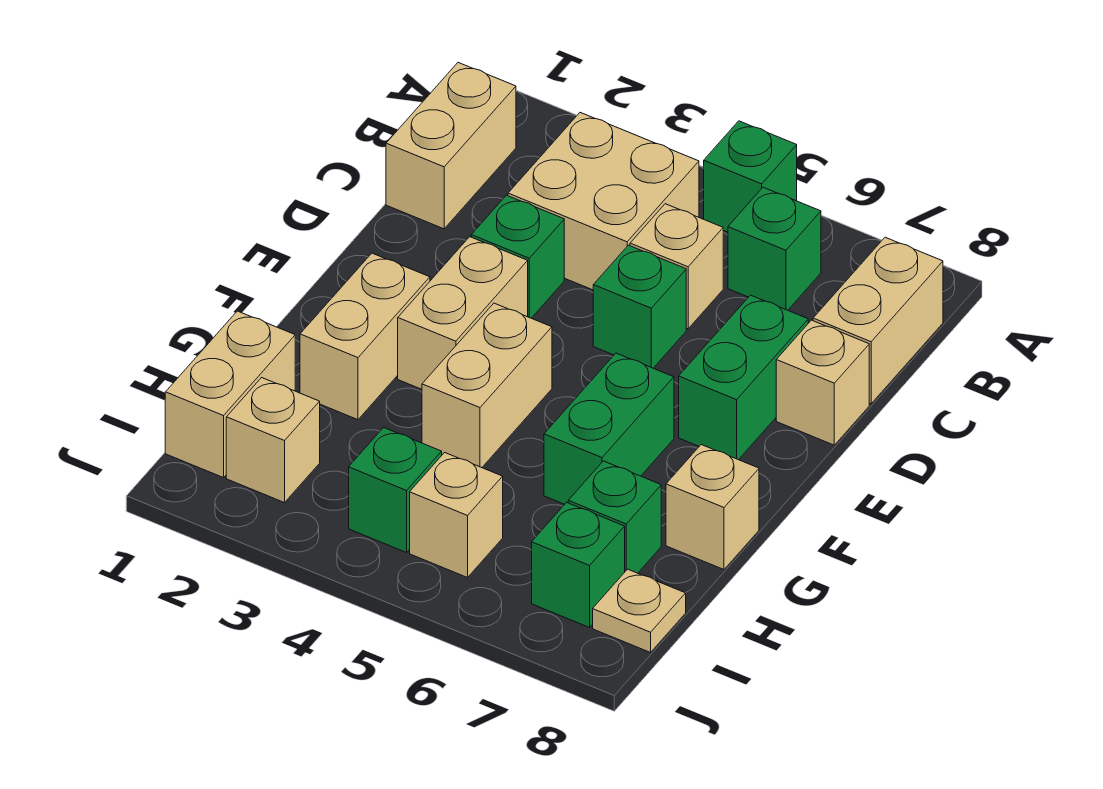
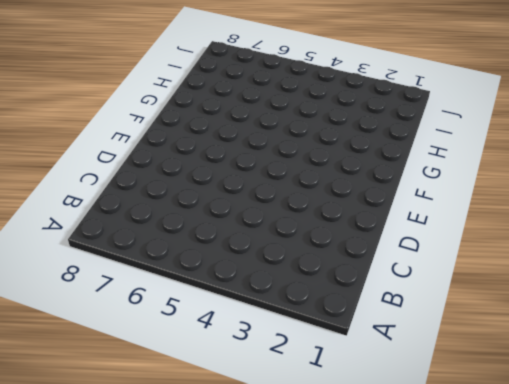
none -> green 1x1 brick [704,121,797,232]
none -> tan 1x2 brick [386,63,516,229]
none -> tan 2x2 brick [508,113,699,290]

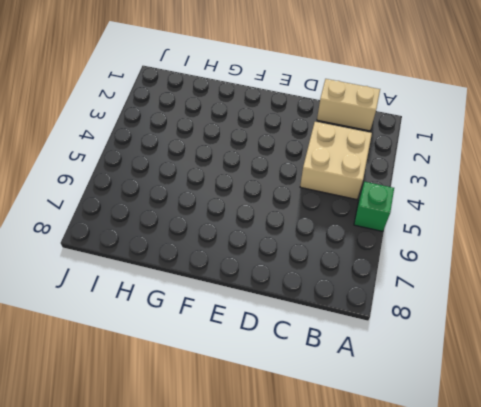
none -> green 1x1 brick [728,187,821,310]
none -> tan 1x2 brick [813,237,943,404]
none -> tan 1x1 brick [630,204,723,329]

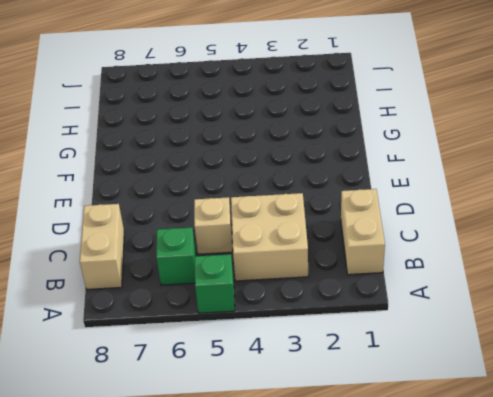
none -> green 1x1 brick [471,195,564,318]
none -> green 1x1 brick [593,245,686,368]
none -> green 1x2 brick [679,295,808,460]

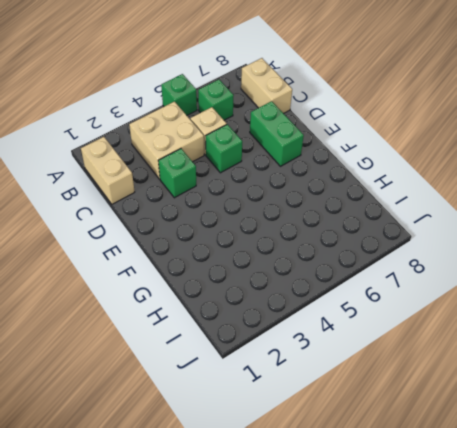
none -> tan 1x1 brick [776,320,869,445]
none -> tan 1x2 brick [398,237,528,389]
none -> tan 1x2 brick [300,253,430,420]

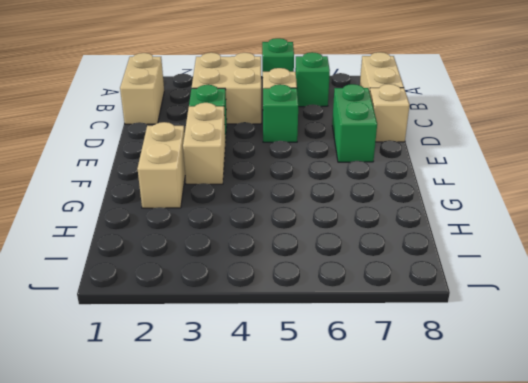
none -> tan 1x2 brick [422,303,552,468]
none -> green 1x2 brick [544,353,674,504]
none -> tan 1x1 brick [666,445,759,570]

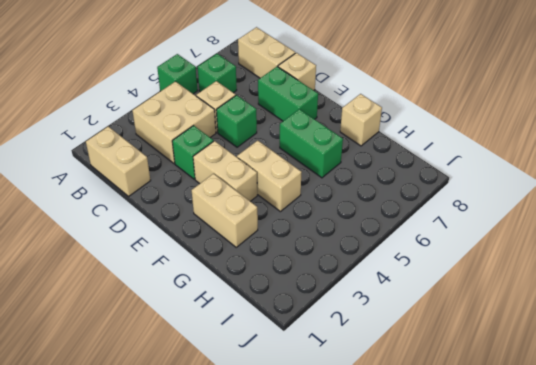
none -> tan 1x2 brick [165,311,295,478]
none -> green 1x1 brick [568,461,661,573]
none -> tan 1x1 brick [226,378,320,503]

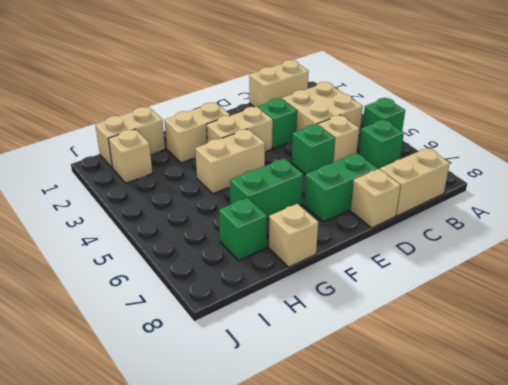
none -> green 1x1 brick [349,428,442,553]
none -> tan 1x1 brick [410,453,503,578]
none -> green 1x1 brick [532,502,625,628]

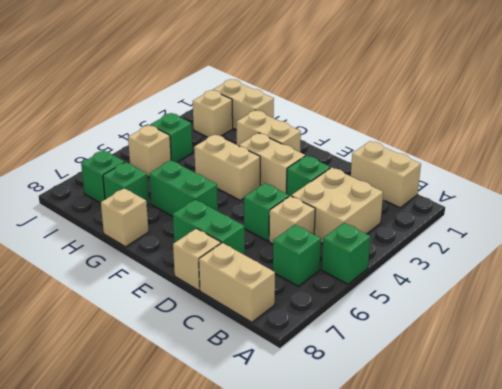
none -> tan 1x1 plate [593,569,686,652]

